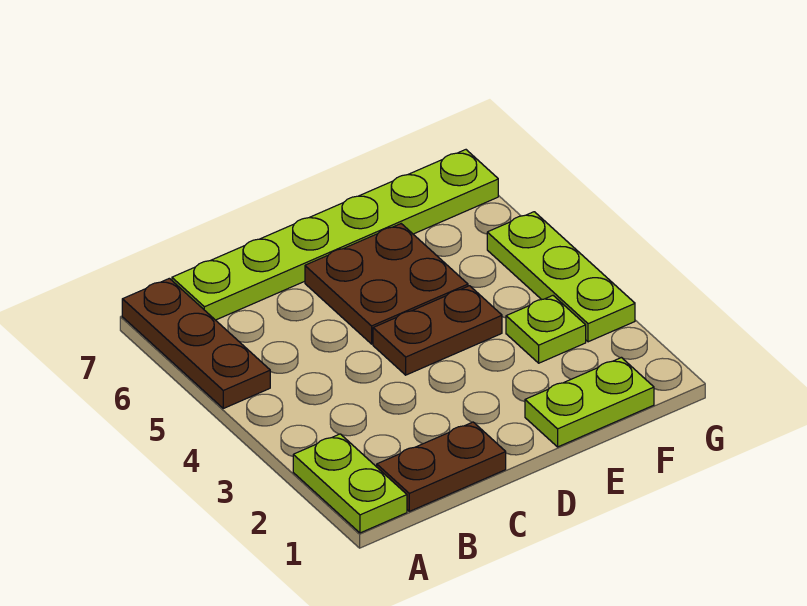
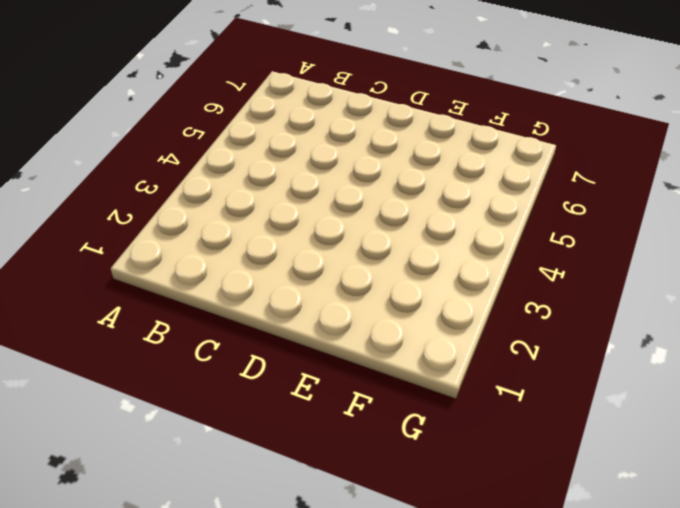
none -> lime 1x2 plate [293,434,407,533]
none -> brown 1x3 plate [122,278,270,408]

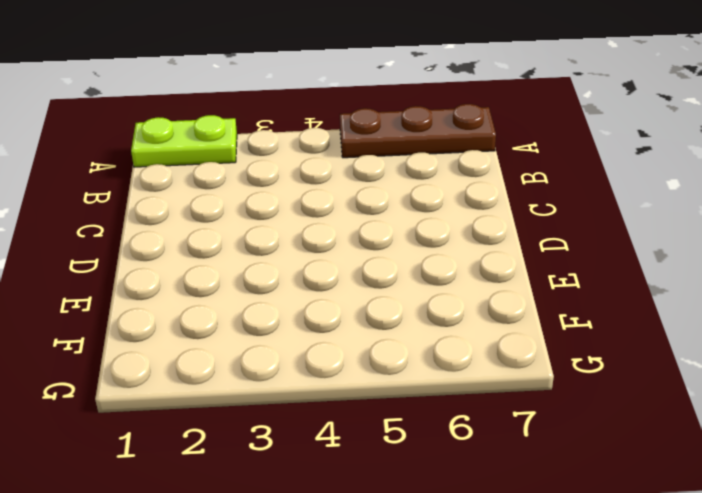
none -> brown 1x2 plate [377,422,506,511]
none -> lime 1x6 plate [172,150,498,320]

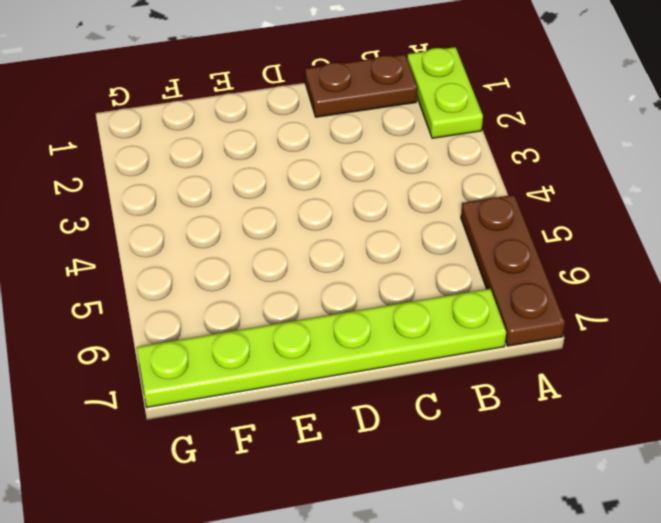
none -> brown 1x2 plate [373,286,502,375]
none -> brown 2x2 plate [305,224,468,344]

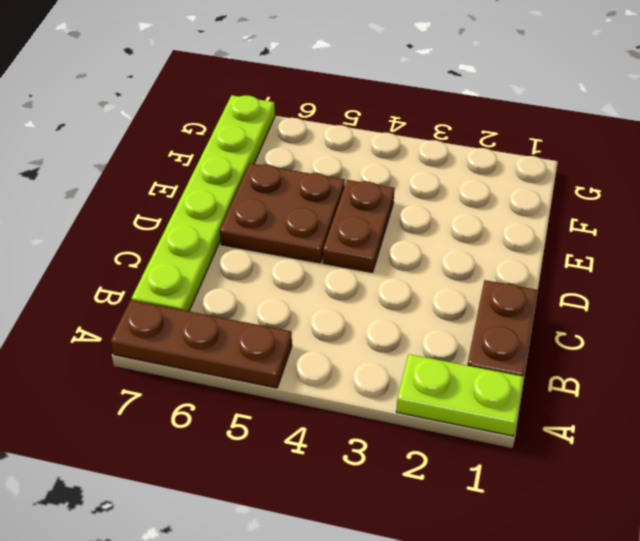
none -> lime 1x2 plate [525,358,654,447]
none -> lime 1x1 plate [506,296,586,363]

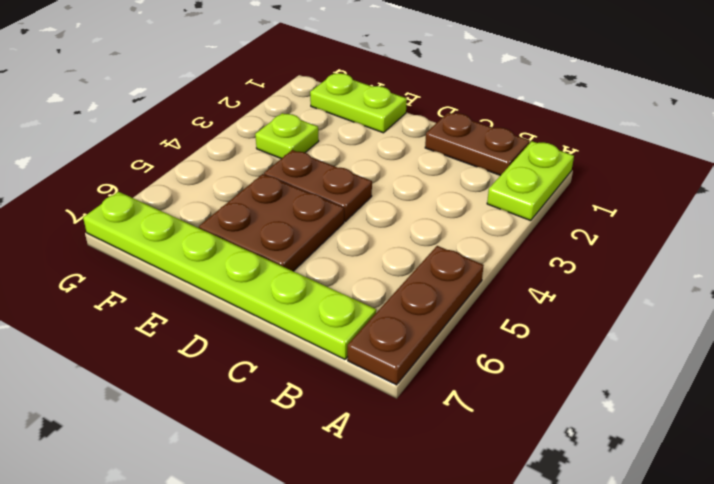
none -> lime 1x3 plate [487,212,635,342]

